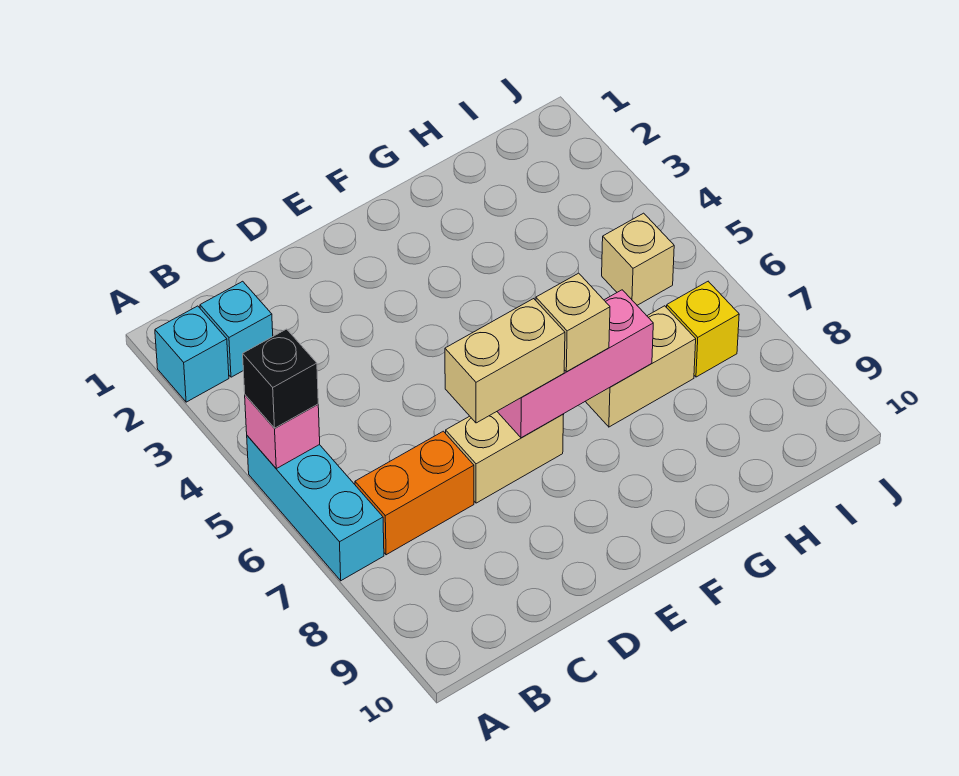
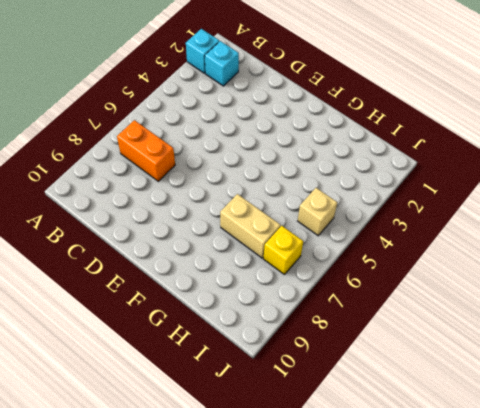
none -> cyan 1x3 brick [247,436,384,581]
none -> tan 1x2 brick [446,412,564,503]
none -> pink 1x1 brick [245,395,320,469]

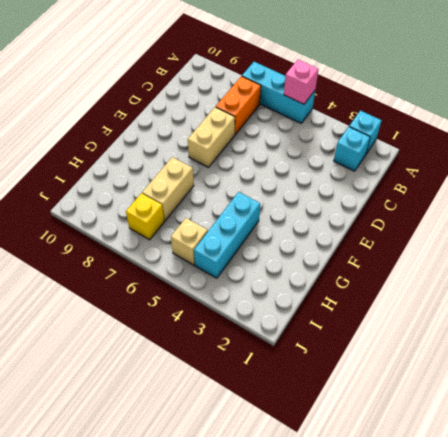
cyan 1x3 brick [194,192,260,278] -> none
none -> pink 1x3 brick [497,290,653,438]
none -> black 1x1 brick [243,329,318,428]
none -> tan 1x2 brick [445,299,565,423]

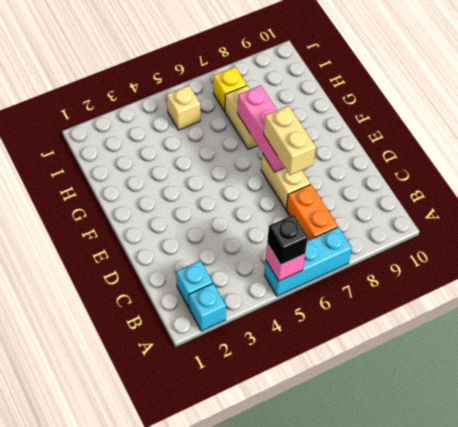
none -> tan 1x1 brick [536,273,610,372]

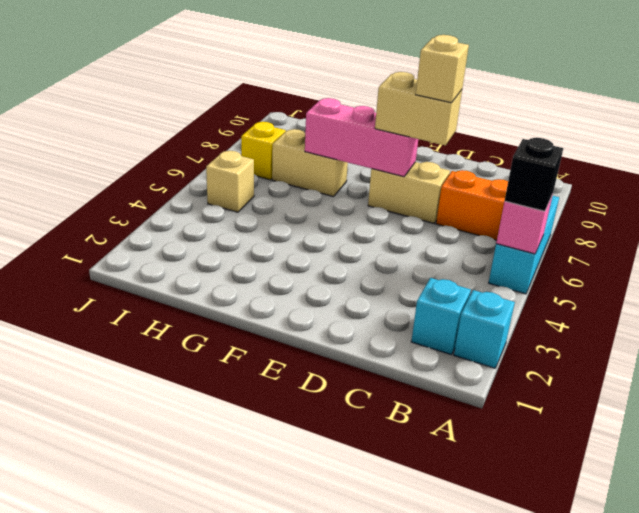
tan 1x1 brick [416,35,469,103] -> tan 1x1 brick moved to [536,273,610,372]

